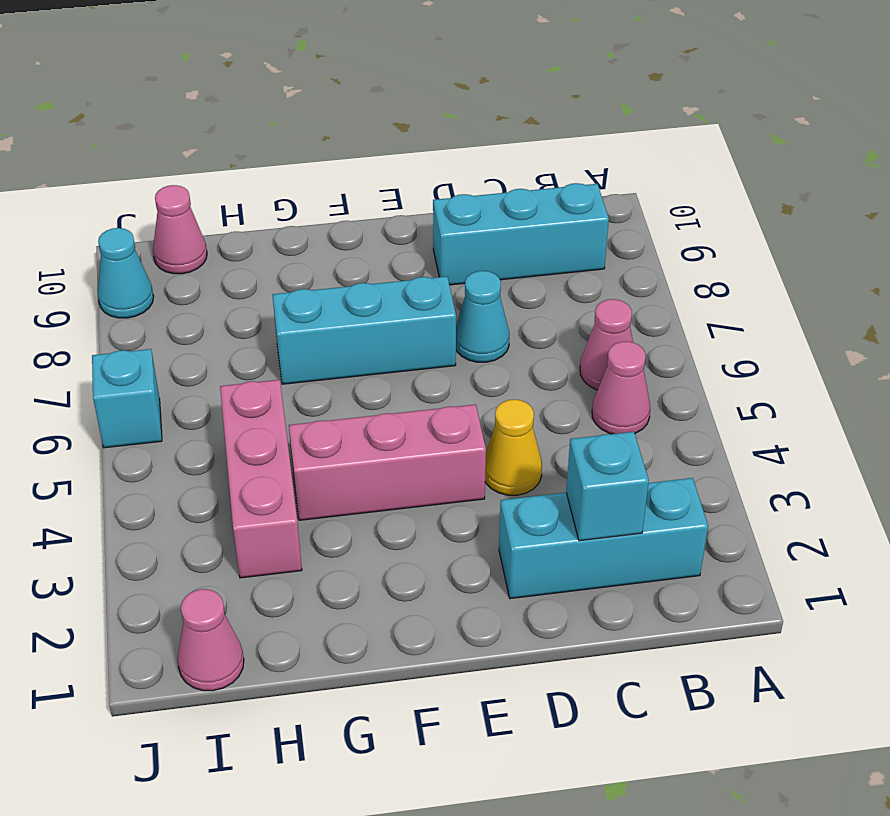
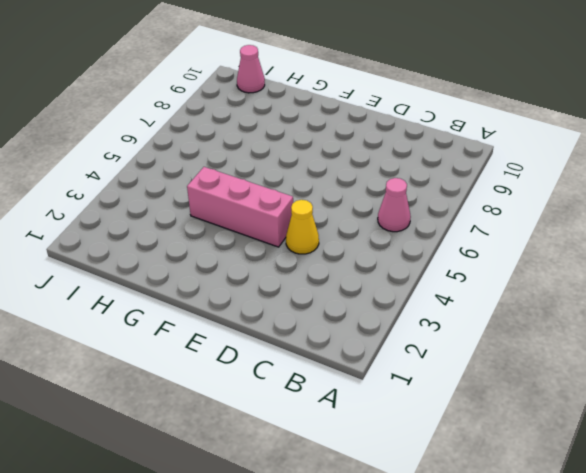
none -> cyan 1x3 brick [499,478,708,599]
none -> pink 1x1 cone [592,341,650,434]
none -> cyan 1x3 brick [433,183,609,285]

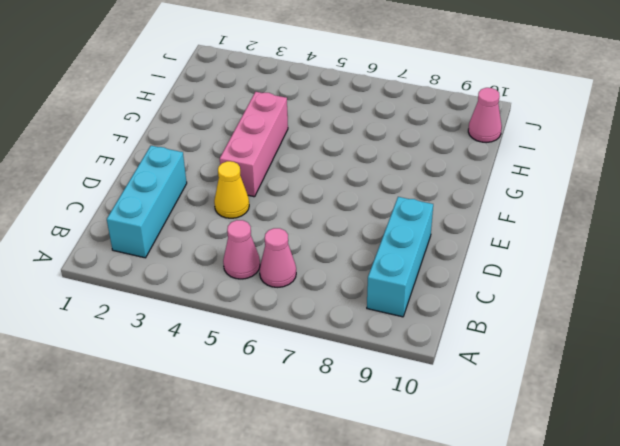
none -> cyan 1x1 cone [456,271,509,362]
none -> cyan 1x3 brick [273,276,456,384]
none -> pink 1x3 brick [220,380,302,578]

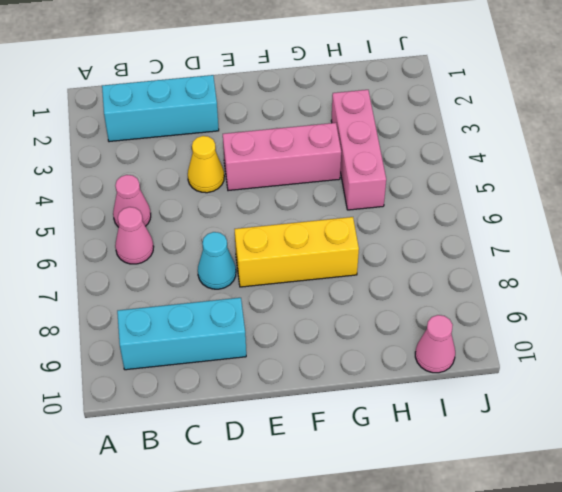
yellow 1x3 brick [235,217,359,287] -> cyan 1x3 brick [273,276,456,384]
none -> pink 1x1 cone [177,589,244,691]
none -> cyan 1x1 brick [92,349,162,448]
none -> cyan 1x1 cone [98,228,154,318]

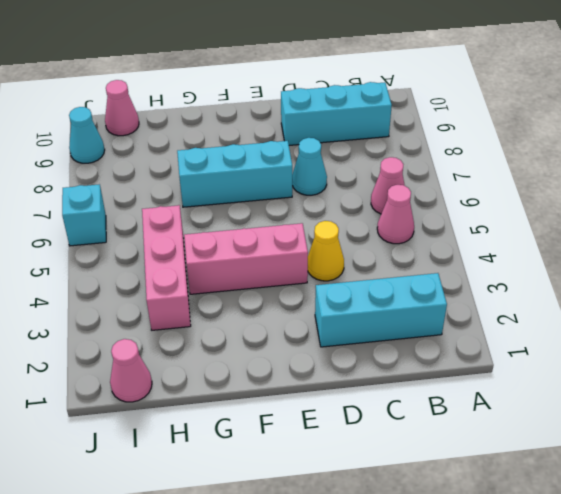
none -> cyan 1x1 brick [566,432,649,541]

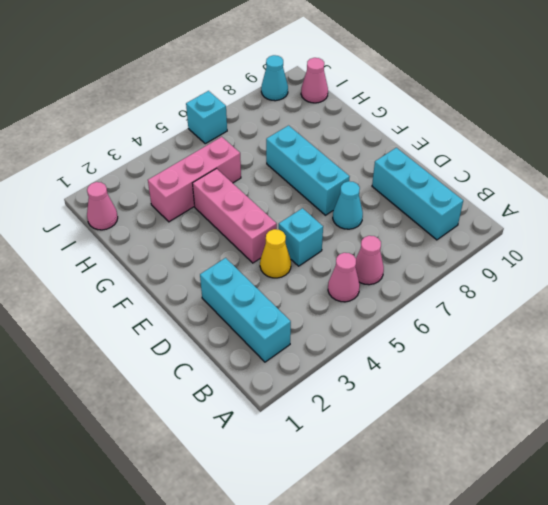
cyan 1x1 brick [279,208,323,266] -> cyan 1x1 brick moved to [566,432,649,541]

